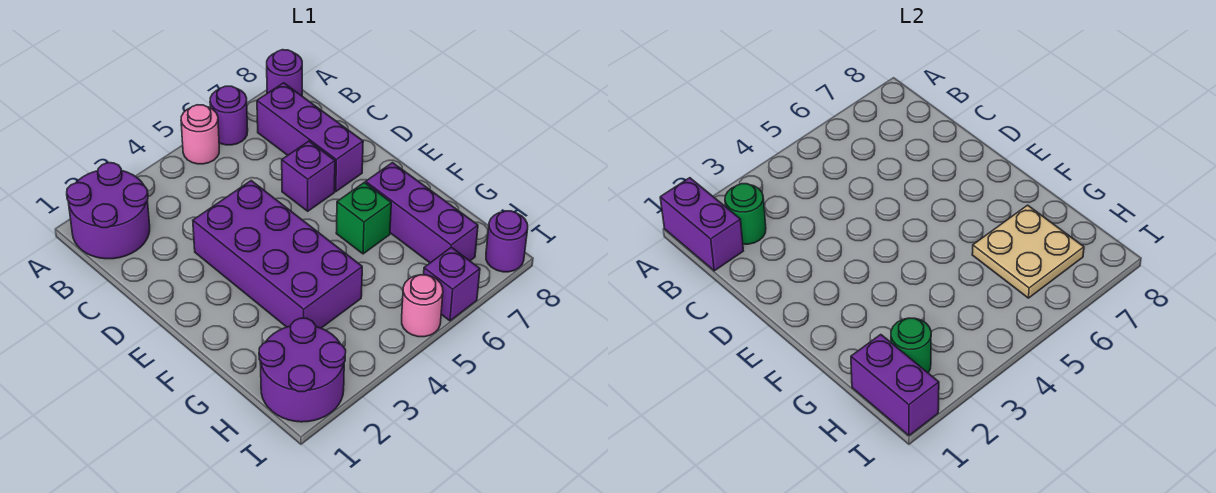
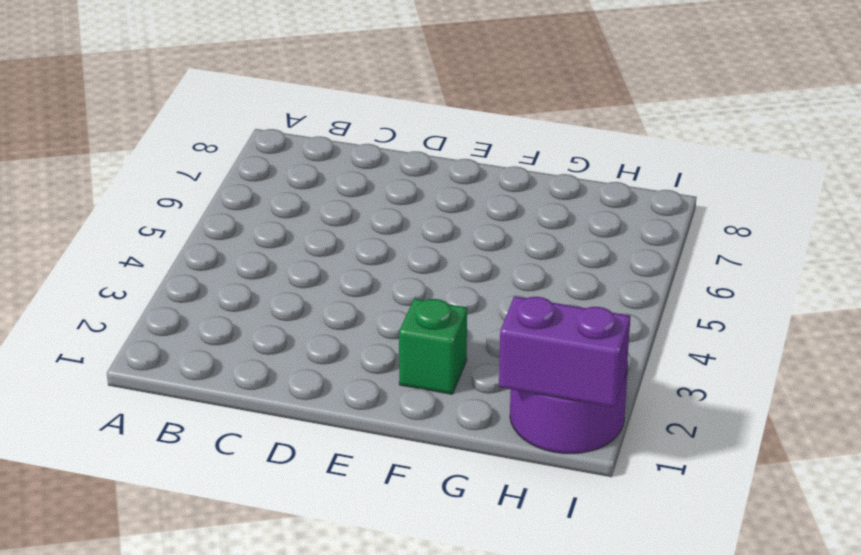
green 1x1 brick [399,299,467,394] -> green 1x1 brick moved to [336,182,391,254]
none -> purple 2x2 round brick [67,163,150,259]
none -> pink 1x1 round brick [181,105,219,164]
none -> purple 1x1 round brick [210,86,248,145]

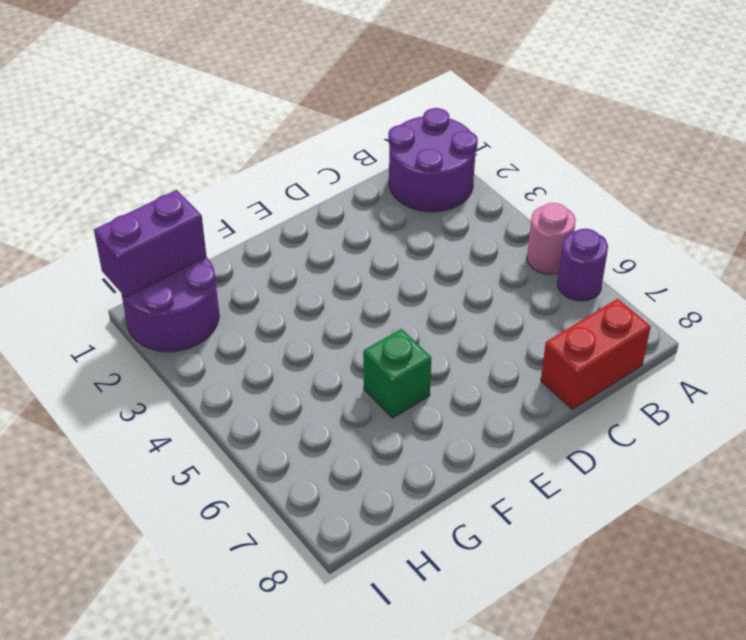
red 1x2 brick [541,299,651,409] -> none
none -> purple 1x1 round brick [267,50,302,96]
none -> purple 1x3 brick [257,83,363,192]
none -> purple 2x4 brick [193,181,362,328]

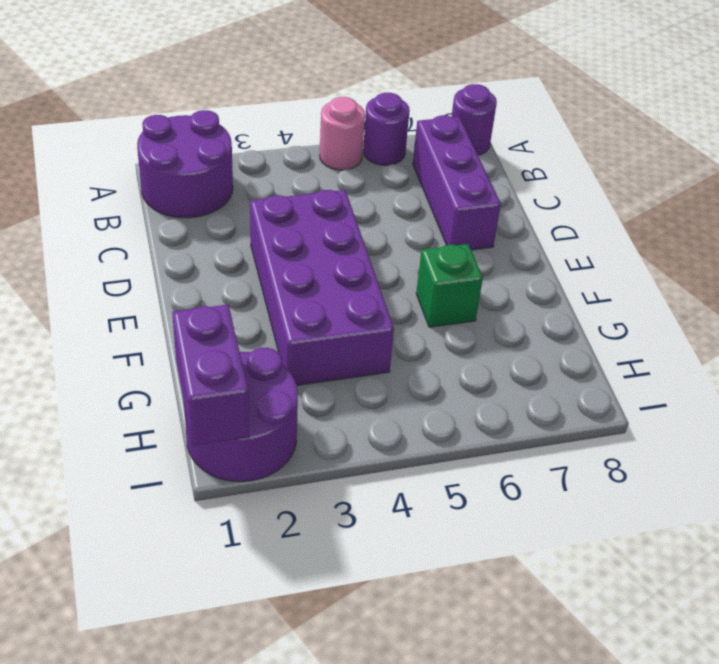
none -> purple 1x1 brick [282,141,335,211]
none -> purple 1x3 brick [366,163,478,263]
none -> pink 1x1 round brick [402,275,443,337]

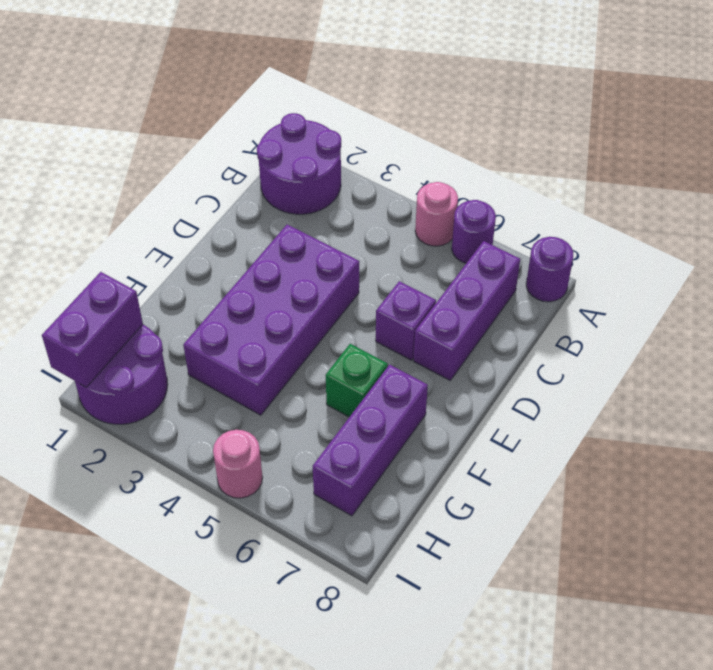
none -> purple 1x1 brick [424,247,480,321]
none -> purple 1x1 round brick [486,211,528,272]
none -> purple 1x2 brick [660,178,743,271]

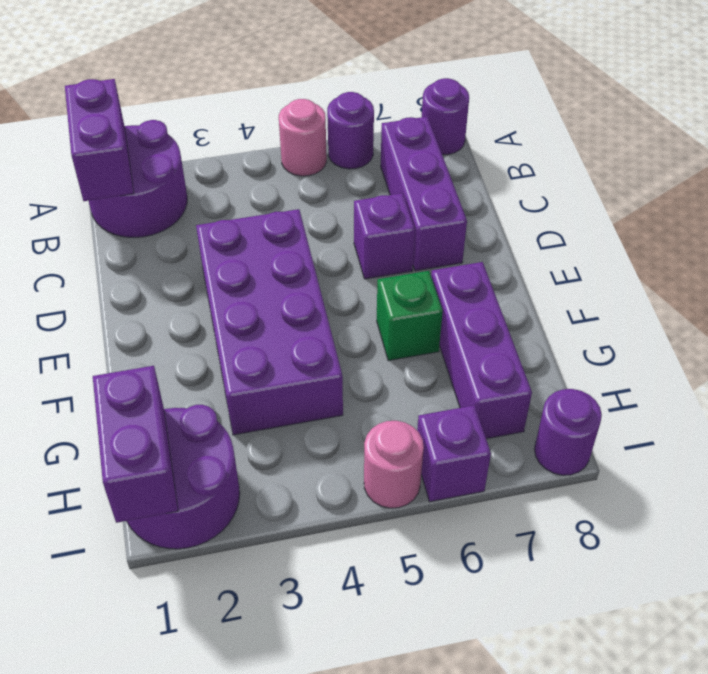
none -> green 1x1 round brick [725,184,766,244]
none -> tan 2x2 plate [972,205,1084,298]
none -> green 1x1 round brick [891,318,931,373]

